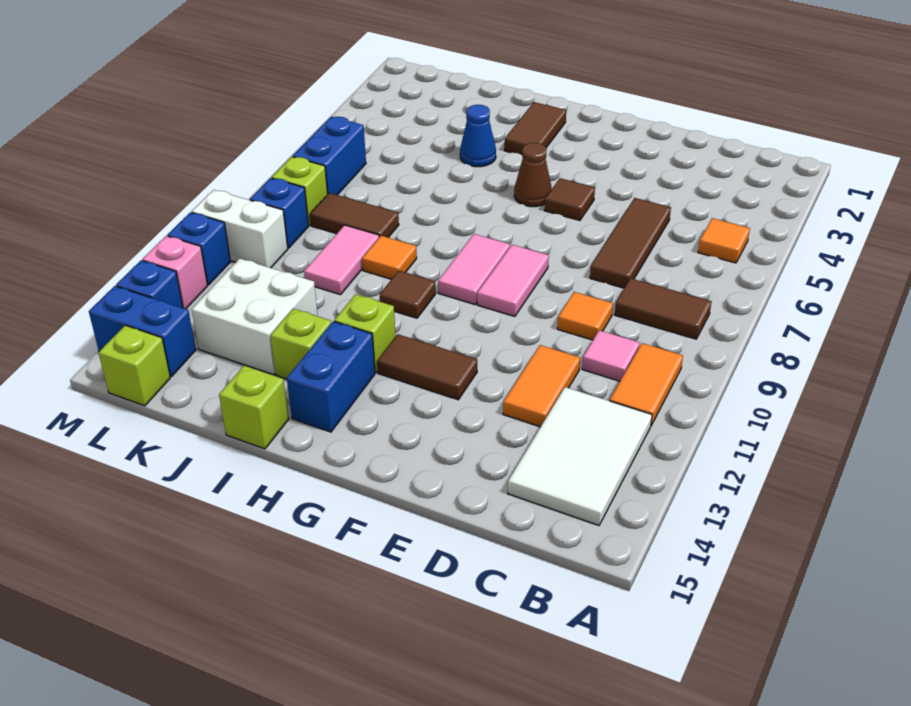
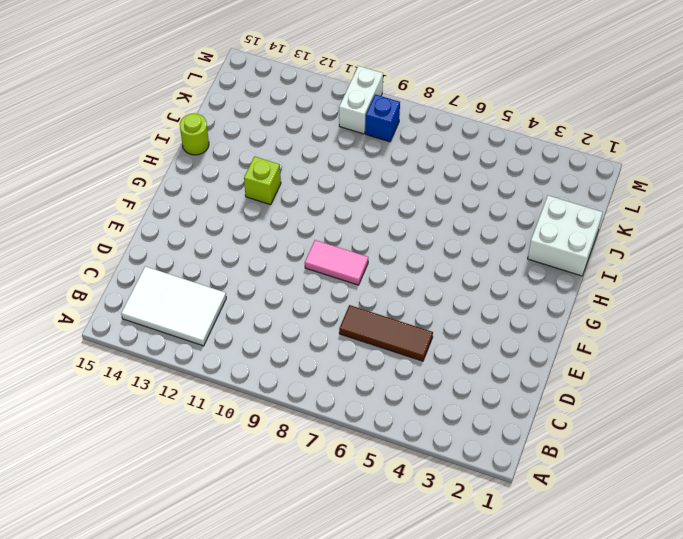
white 2x2 brick [528,196,603,276] -> white 2x2 brick moved to [192,258,318,375]
lime 1x1 round brick [180,113,209,155] -> lime 1x1 brick [219,366,289,449]
none -> orange 1x1 tile [698,218,750,263]
none -> brown 1x2 tile [615,278,712,339]
none -> orange 1x2 tile [610,343,683,425]
none -> pink 1x1 tile [582,330,639,381]

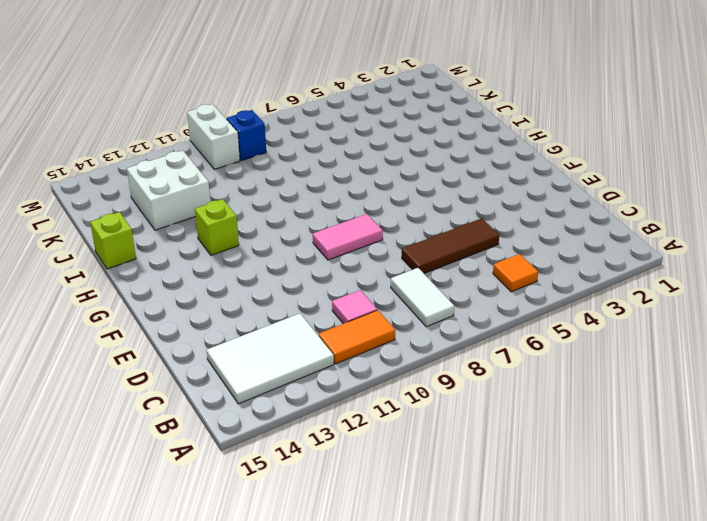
white 1x2 tile [391,268,454,327] -> brown 1x2 tile [615,278,712,339]
none -> orange 1x1 tile [557,292,613,340]
none -> orange 1x2 tile [503,345,580,427]
none -> brown 1x1 tile [545,178,595,220]
none -> brown 1x2 tile [377,334,477,400]

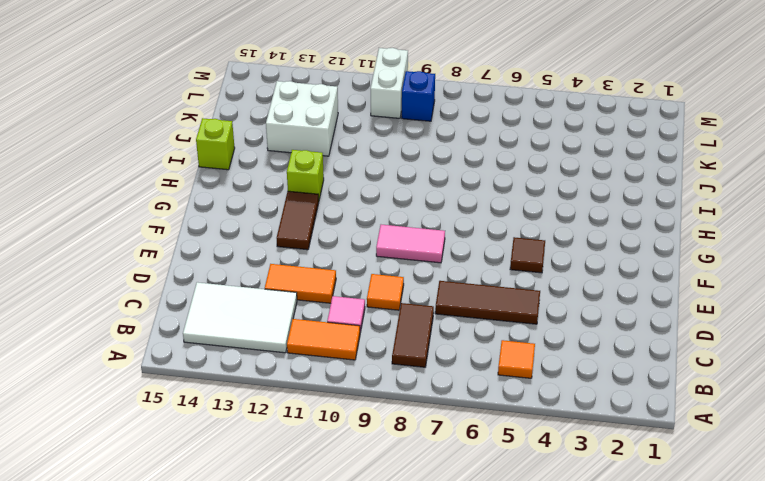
none -> brown 1x1 cone [514,143,552,207]
none -> pink 1x2 tile [438,234,510,304]
none -> brown 1x2 tile [504,102,566,155]
none -> brown 1x1 tile [380,271,436,318]

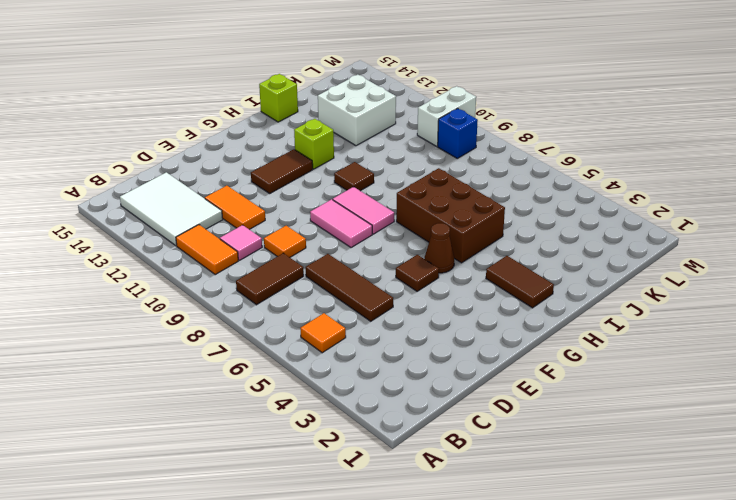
brown 2x3 brick [396,168,505,263] -> none
none -> blue 1x2 brick [287,321,375,432]
none -> blue 1x1 cone [460,105,496,167]
none -> orange 1x1 tile [362,236,417,279]
none -> lime 1x1 brick [270,309,331,379]

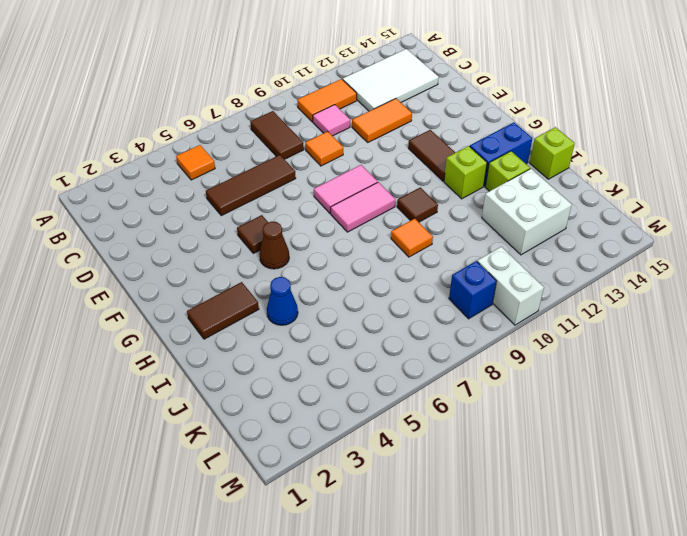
none -> brown 1x2 tile [310,193,399,238]
none -> pink 1x2 tile [304,225,379,295]
none -> blue 1x2 brick [293,117,366,195]
none -> lime 1x1 brick [272,157,327,225]

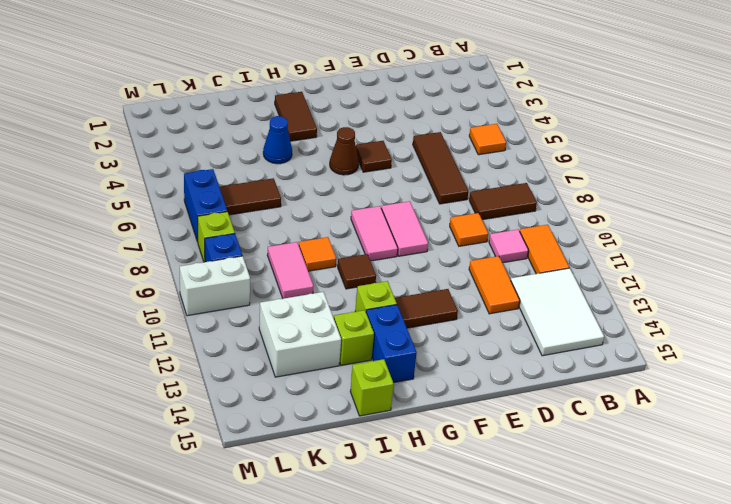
brown 1x2 tile [220,178,281,215] -> brown 1x2 tile moved to [310,193,399,238]
none -> blue 1x2 brick [89,286,196,377]
none -> lime 1x1 brick [99,325,170,406]
none -> blue 1x1 brick [168,212,231,285]
none -> pink 1x1 brick [142,236,207,309]

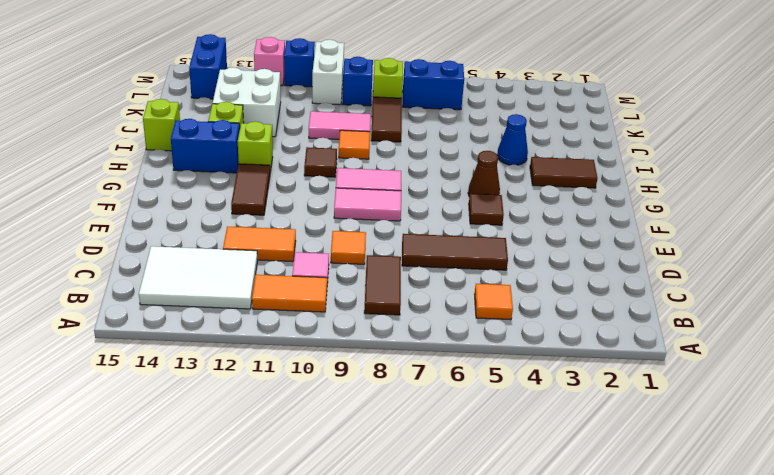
none -> lime 1x1 brick [99,325,170,406]
none -> blue 1x1 brick [116,260,183,308]

